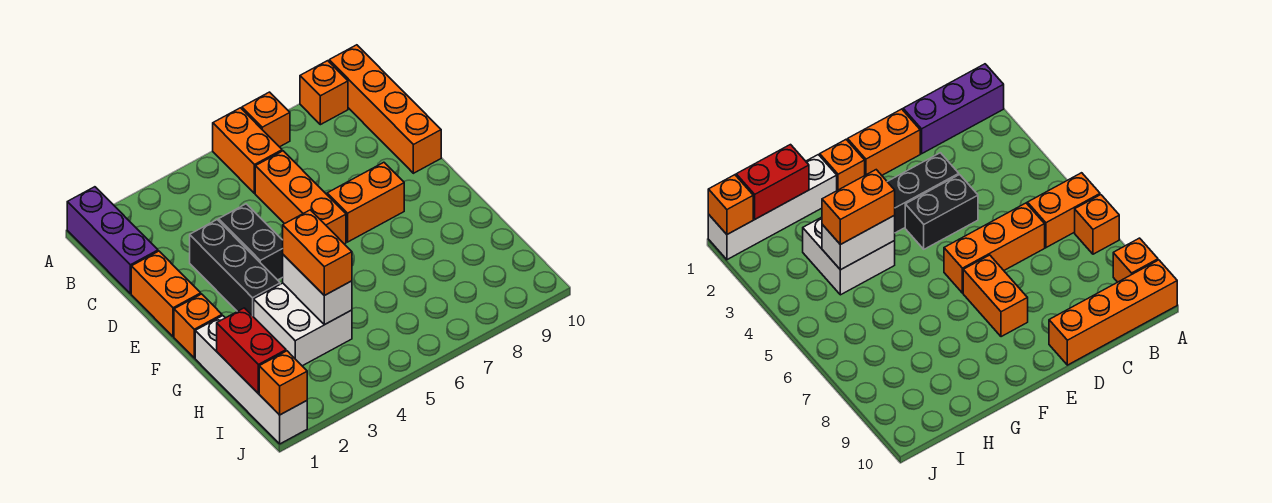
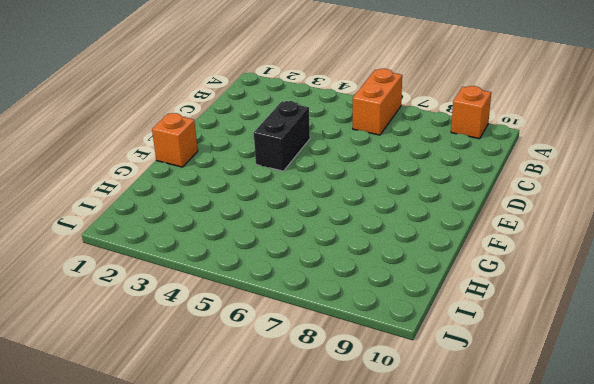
none -> purple 1x3 brick [67,187,158,294]
none -> orange 1x1 brick [242,92,290,147]
none -> orange 1x4 brick [329,45,441,173]

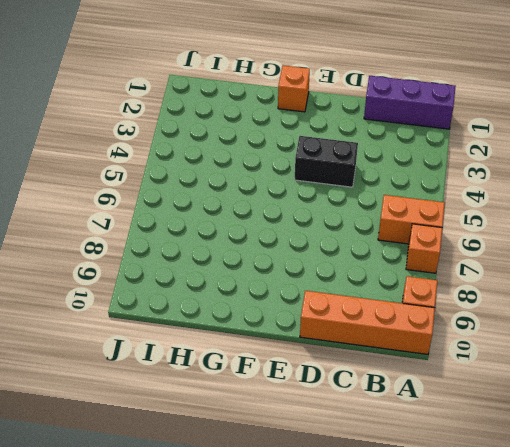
none -> orange 1x3 brick [255,151,346,244]
none -> orange 1x2 brick [131,251,201,337]
none -> black 1x3 brick [190,220,280,317]

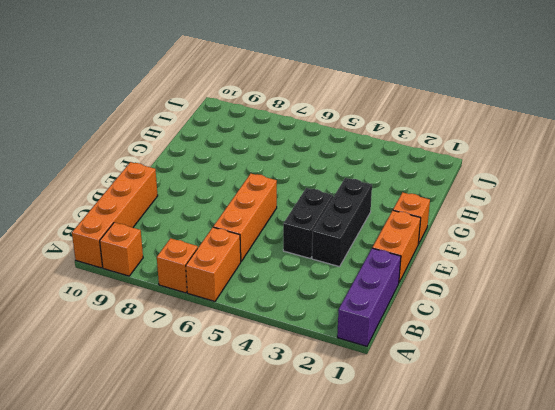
none -> orange 1x2 brick [327,162,404,242]
none -> white 1x4 brick [195,316,307,444]
none -> white 2x2 brick [254,283,352,366]

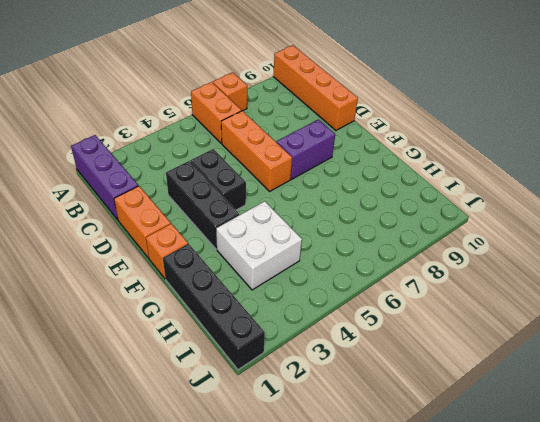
purple 1x2 brick [277,120,335,179] -> orange 1x2 brick [327,162,404,242]
black 1x4 brick [163,244,265,370] -> white 1x4 brick [195,316,307,444]
none -> orange 1x1 brick [300,61,348,125]
none -> white 1x2 brick [283,255,352,325]
none -> red 1x2 brick [217,308,286,393]

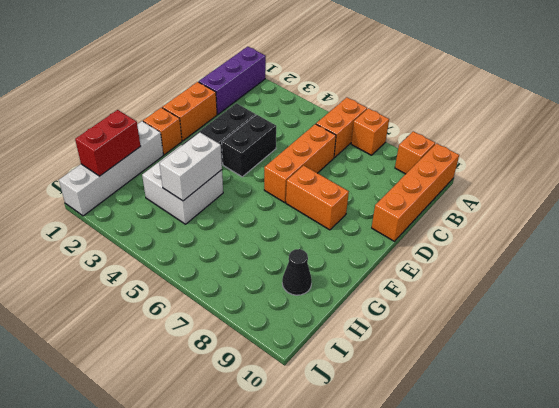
black 1x1 cone [282,249,312,295] -> none
none -> orange 1x1 brick [259,351,307,415]
none -> orange 1x2 brick [283,210,352,296]

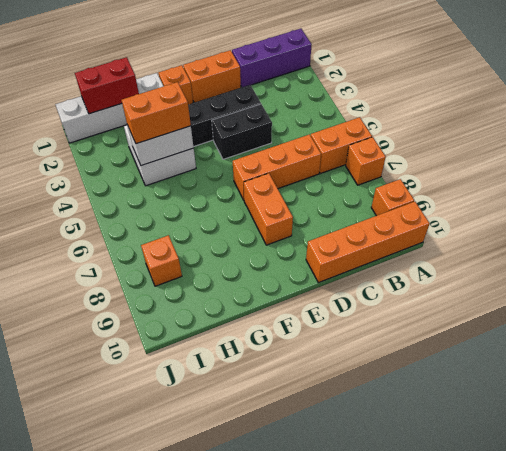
orange 1x1 brick [141,235,182,286] -> orange 1x1 brick moved to [259,351,307,415]

